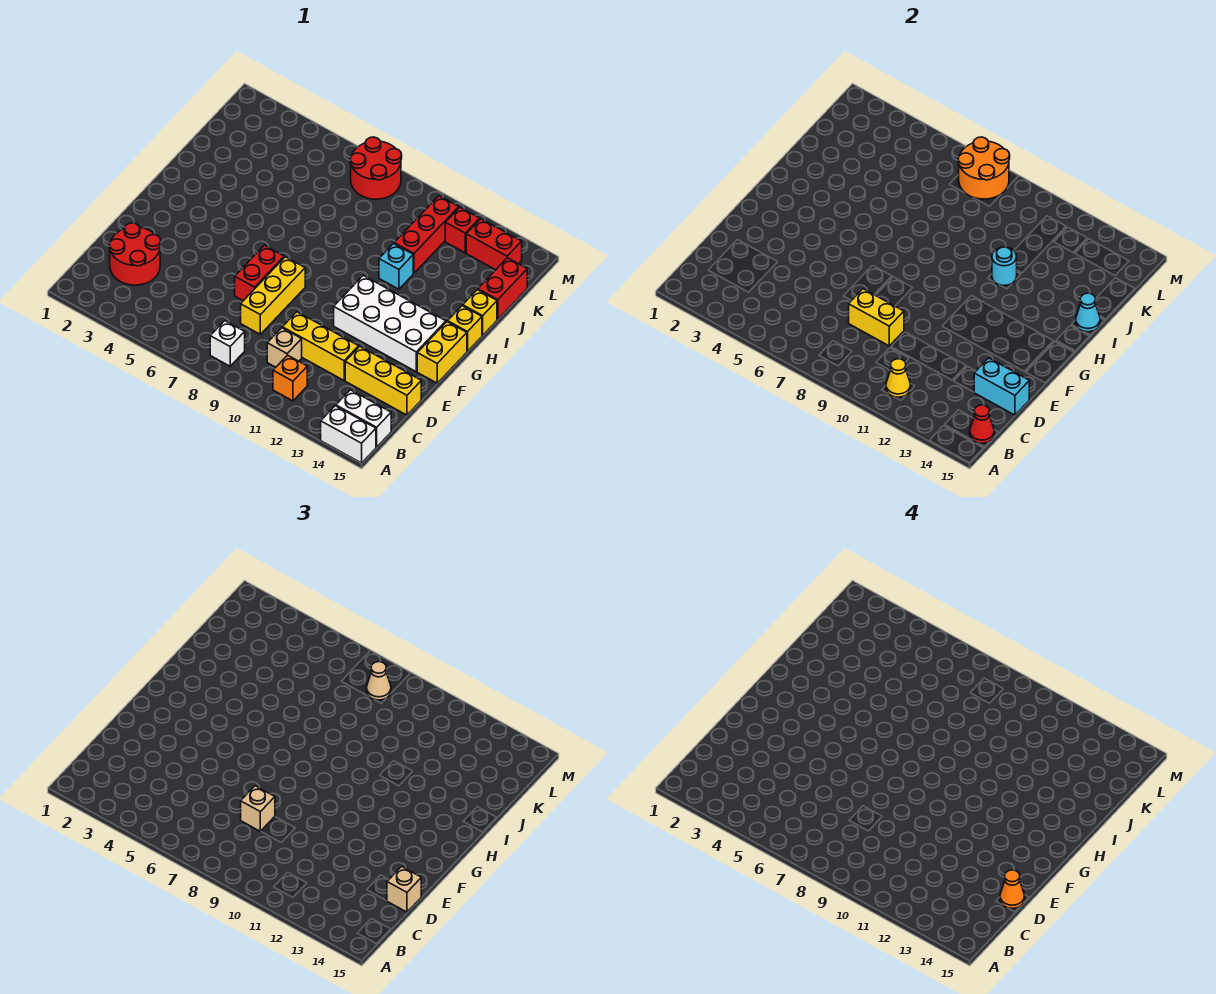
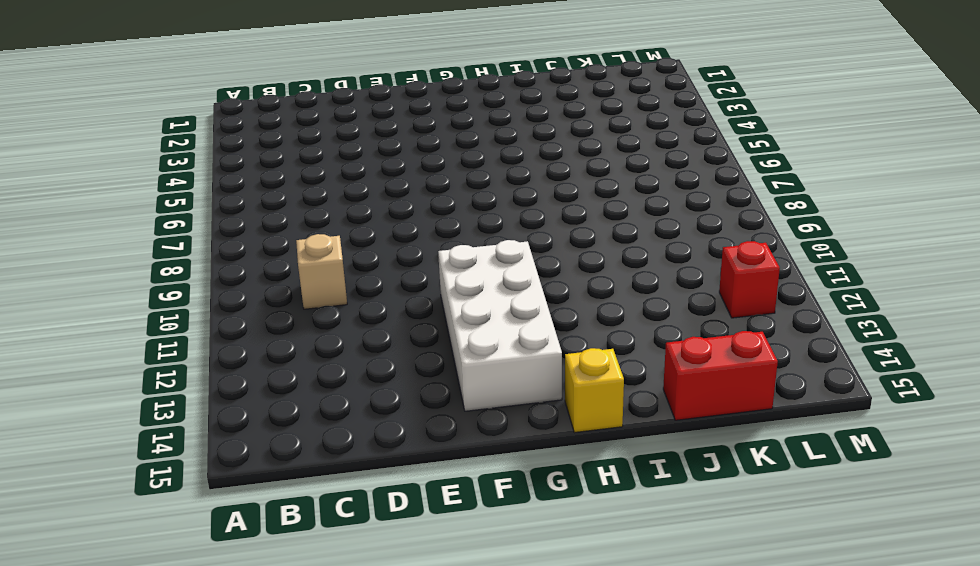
none -> white 1x2 brick [321,406,376,463]
none -> white 1x1 brick [210,321,245,366]
none -> orange 1x1 brick [273,355,307,401]
none -> white 1x2 brick [336,390,391,447]

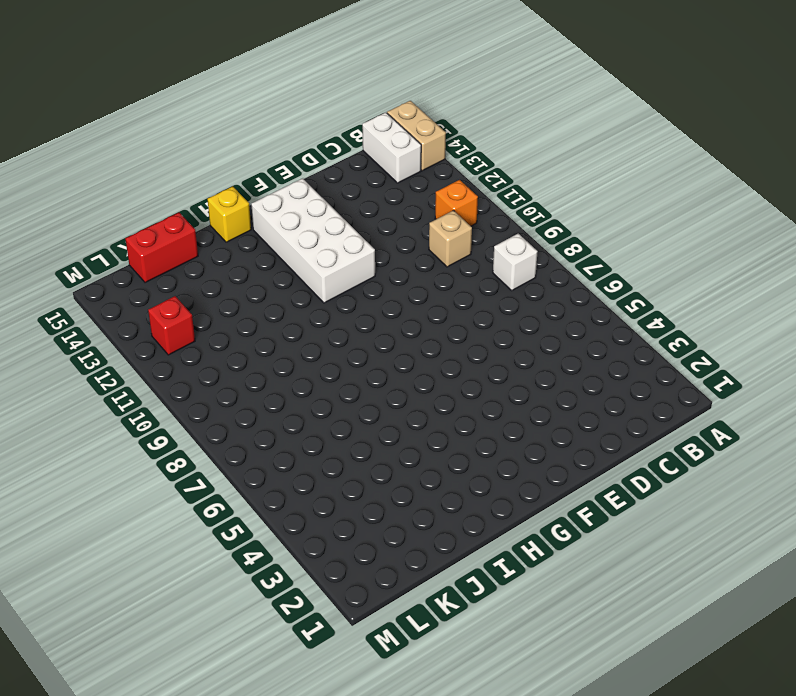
tan 1x2 brick [387,101,446,171] -> white 1x2 brick [321,406,376,463]
none -> red 2x2 round brick [109,223,161,285]
none -> yellow 1x3 brick [241,257,305,334]
none -> yellow 1x3 brick [282,312,359,380]
none -> yellow 1x3 brick [345,346,421,415]

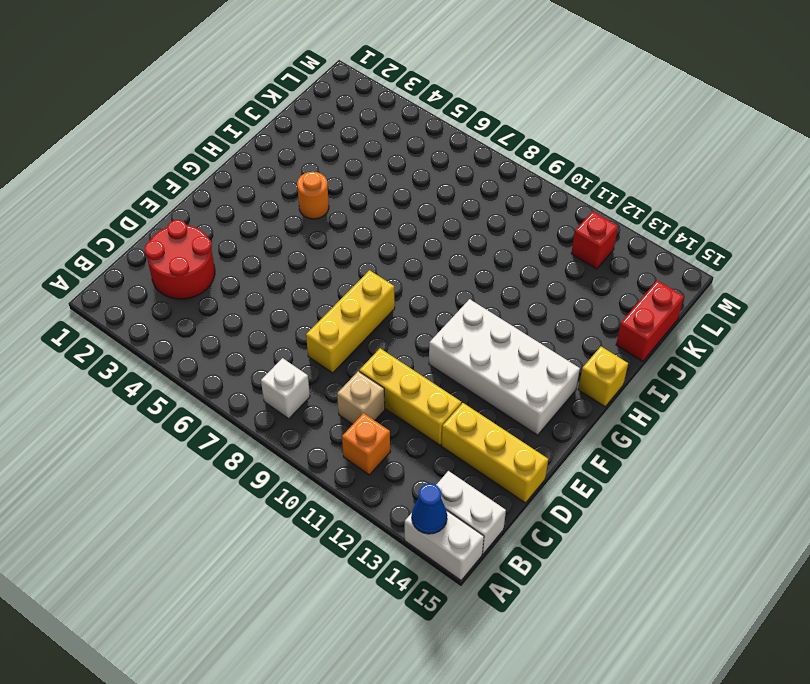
blue 1x1 cone [412,484,447,534] -> none
orange 1x1 round brick [297,172,329,219] -> none
none -> red 1x2 brick [235,245,284,301]
none -> yellow 1x2 brick [417,322,467,383]
none -> cyan 1x1 brick [379,244,413,289]
none -> yellow 1x1 brick [463,290,497,335]

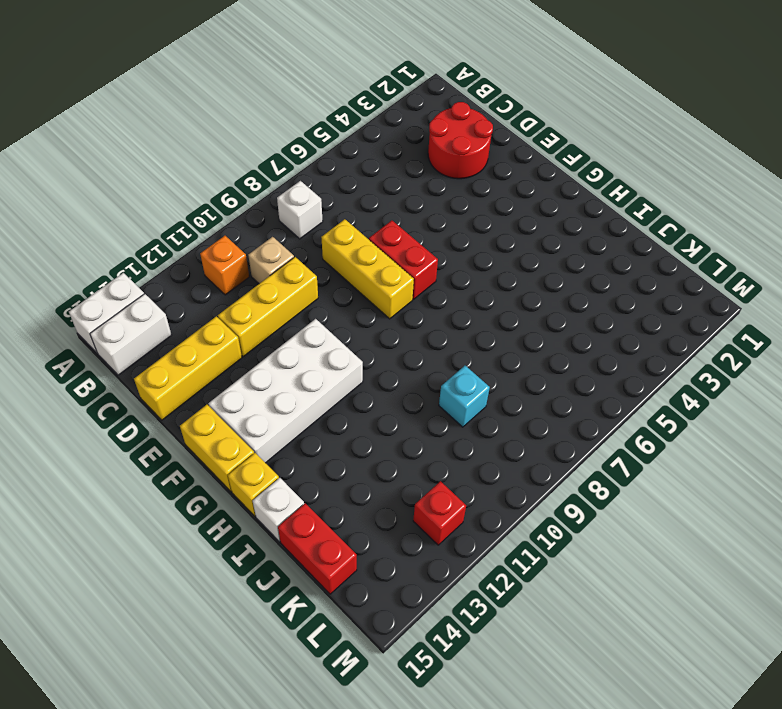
white 1x1 brick [253,478,304,542] -> yellow 1x1 brick [463,290,497,335]
cyan 1x1 brick [439,366,490,427] -> cyan 1x1 brick moved to [379,244,413,289]
none -> red 1x3 brick [394,196,459,273]
none -> red 2x2 round brick [350,137,402,199]
none -> red 1x2 brick [466,219,522,270]
none -> yellow 1x1 cone [886,359,911,397]

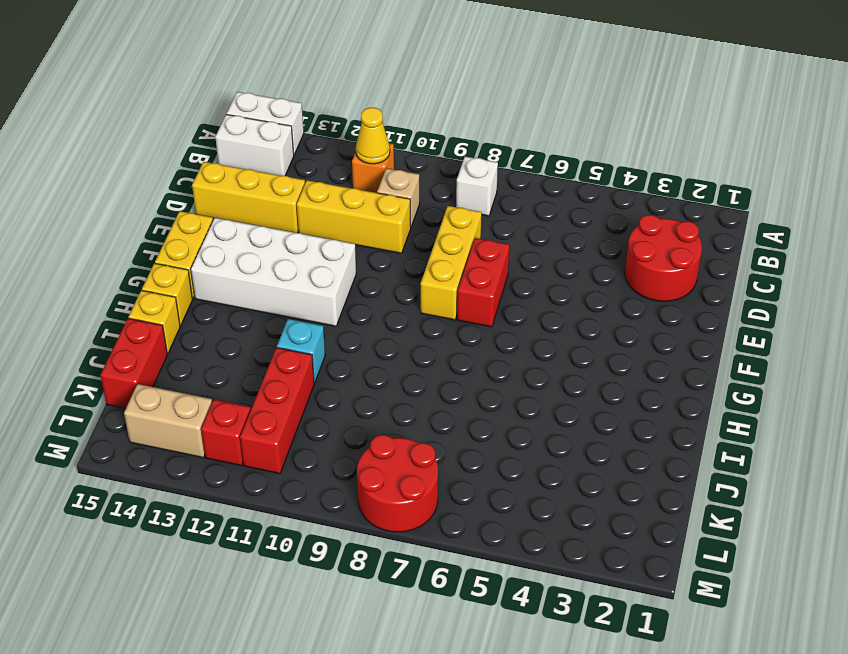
tan 1x2 brick [124,384,212,458] -> red 1x2 brick [466,219,522,270]
none -> red 1x1 cone [970,405,994,443]
none -> yellow 1x2 brick [849,289,904,346]
none -> cyan 1x2 brick [974,358,1029,415]
none -> cyan 1x1 round brick [992,247,1017,286]

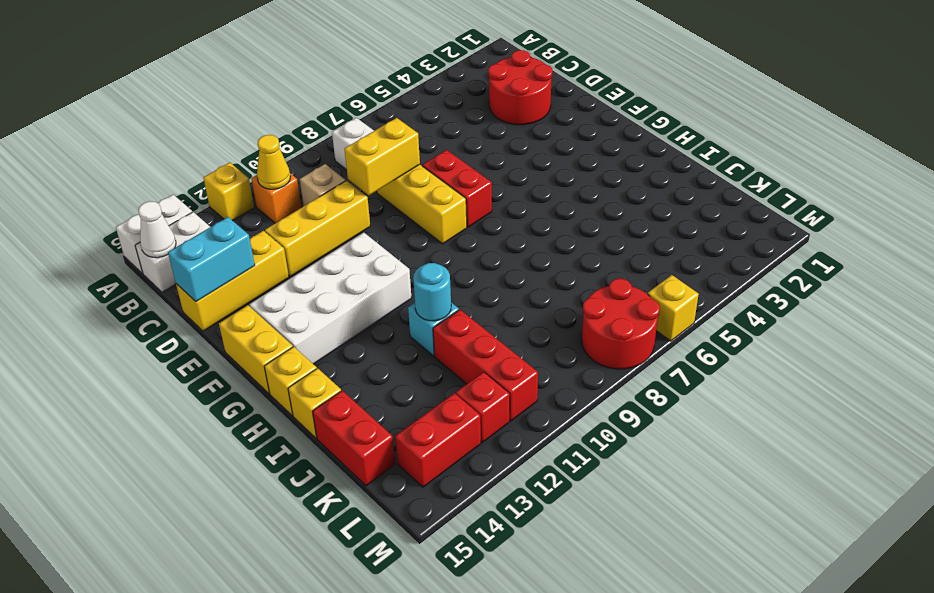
yellow 1x1 brick [203,163,254,221] -> none
white 1x1 cone [138,201,176,258] -> red 1x1 cone [970,405,994,443]
yellow 1x1 brick [648,275,699,341] -> none
none -> cyan 1x1 cone [1076,293,1100,332]
none -> orange 2x2 round brick [958,137,1010,199]
none -> tan 1x1 brick [241,786,275,831]
none -> tan 1x1 brick [387,867,421,912]

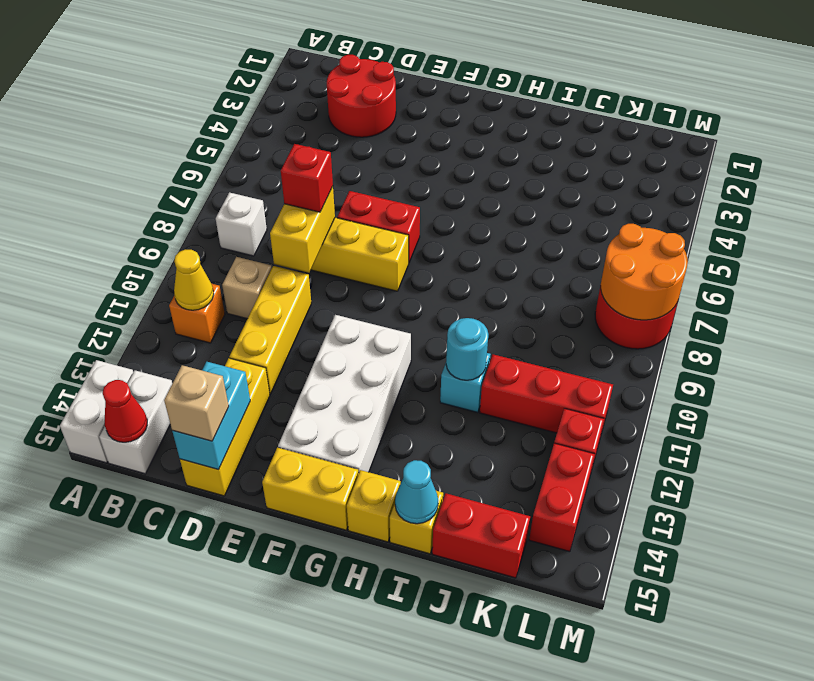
red 1x1 brick [281,144,333,212] -> tan 1x1 brick [241,786,275,831]
none -> tan 1x1 cone [367,662,391,700]
none -> orange 1x1 cone [1000,870,1025,908]

